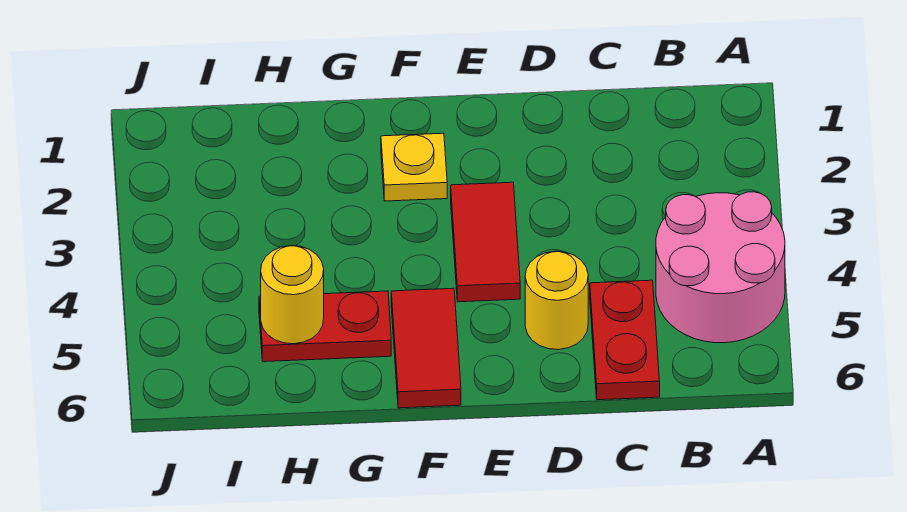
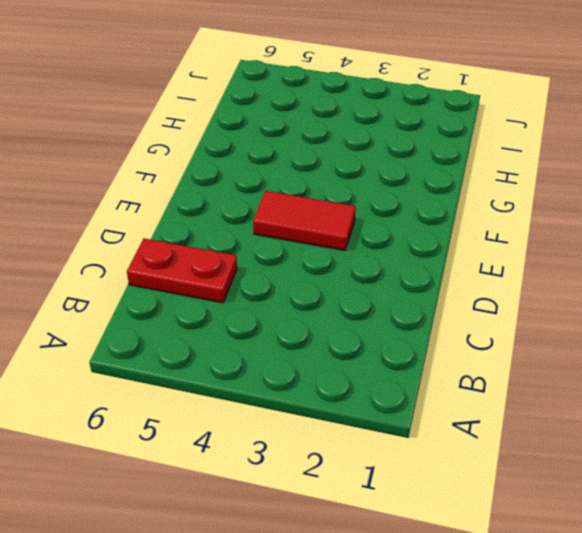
none -> pink 2x2 round brick [656,192,785,343]
none -> yellow 1x1 round brick [525,251,588,350]

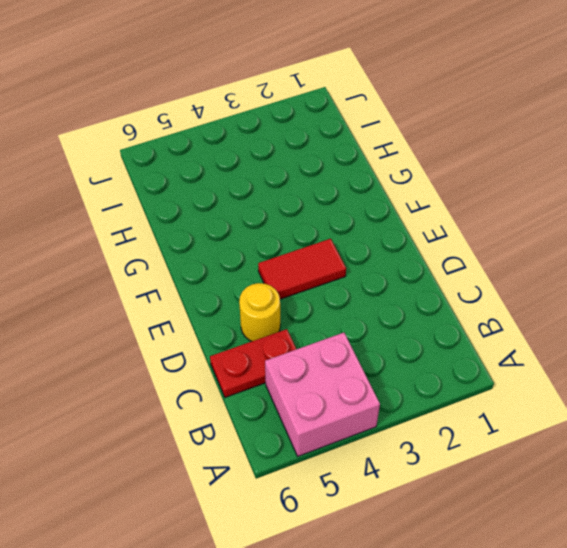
pink 2x2 brick [265,333,380,456] -> pink 2x2 round brick [656,192,785,343]
none -> yellow 1x1 plate [381,133,447,201]
none -> red 1x2 tile [391,288,461,408]

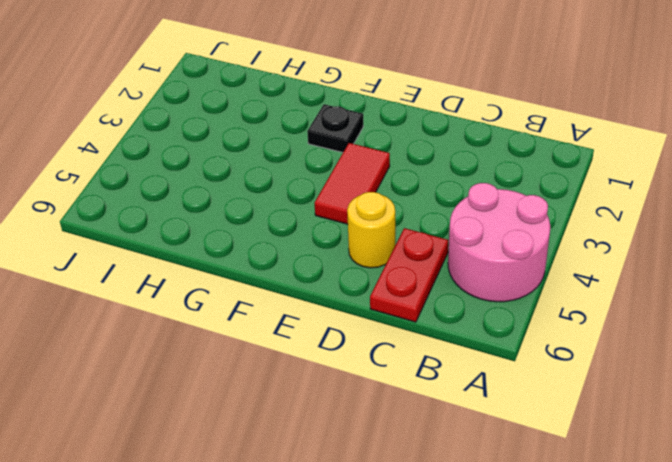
black 1x1 plate [307,104,363,152] -> yellow 1x1 plate [381,133,447,201]
none -> red 1x2 tile [391,288,461,408]
none -> red 1x2 plate [259,291,391,362]

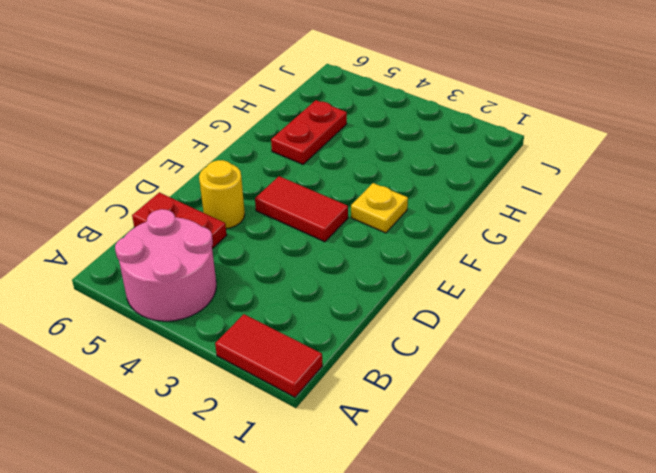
red 1x2 tile [215,314,322,397] -> red 1x2 tile moved to [391,288,461,408]
none -> yellow 1x1 round brick [261,246,324,344]

